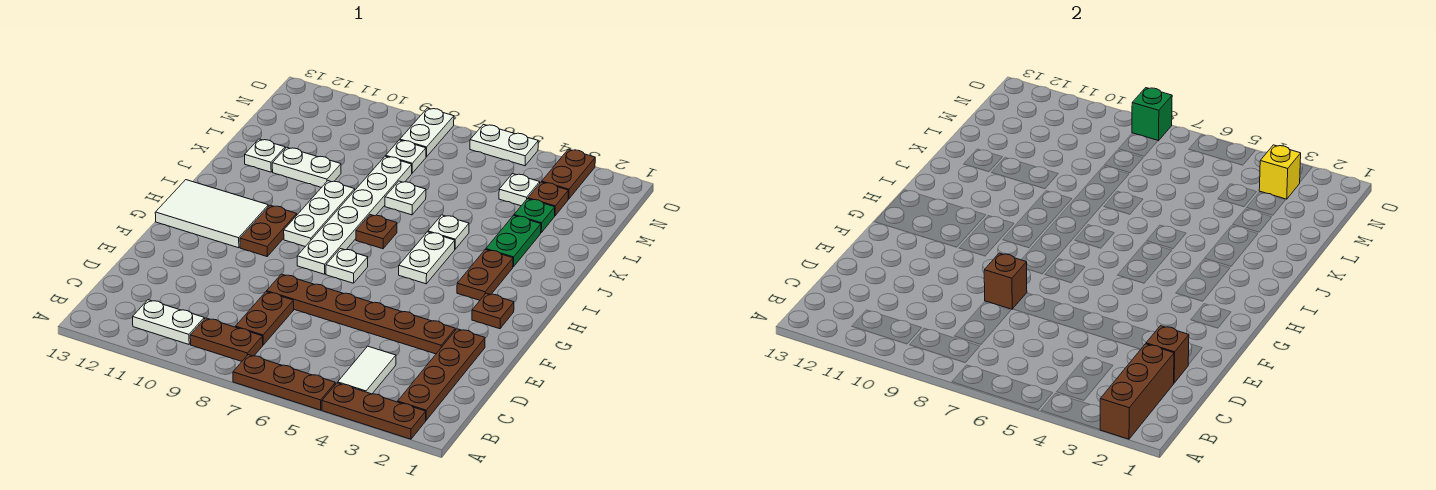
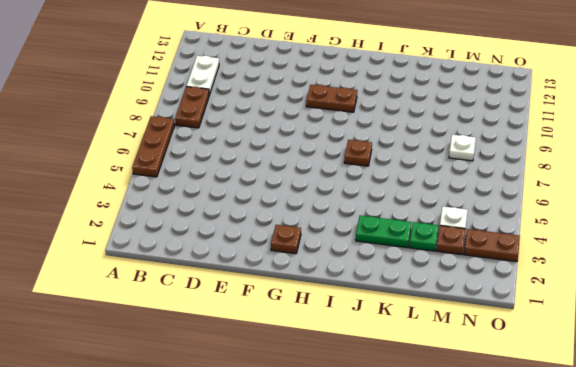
none -> brown 1x3 plate [322,383,426,439]
none -> brown 1x4 plate [398,329,485,420]
none -> white 1x2 tile [338,346,396,394]
none -> brown 1x2 plate [235,292,294,345]

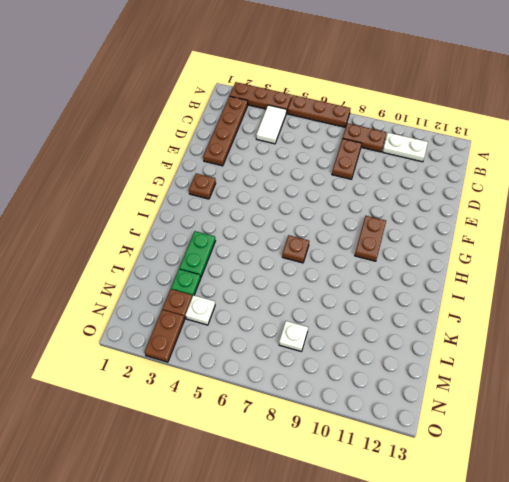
none -> brown 1x6 plate [266,274,455,354]
none -> white 1x1 plate [326,249,368,283]
none -> white 1x6 plate [297,156,412,274]
none -> white 2x3 tile [155,180,268,248]

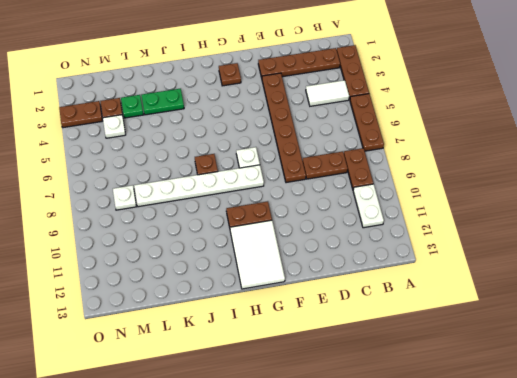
none -> brown 1x2 plate [457,249,513,300]
none -> white 1x2 plate [399,232,455,284]
none -> white 1x3 plate [284,181,355,247]
none -> white 1x1 plate [428,215,469,249]

